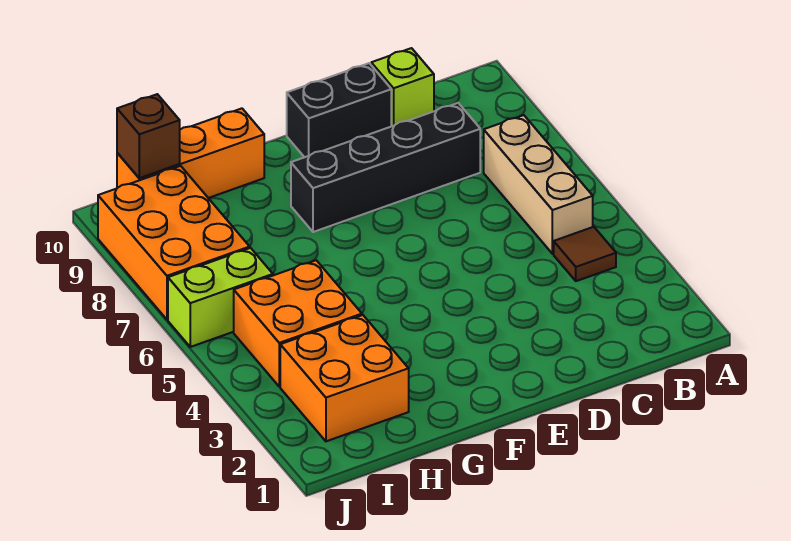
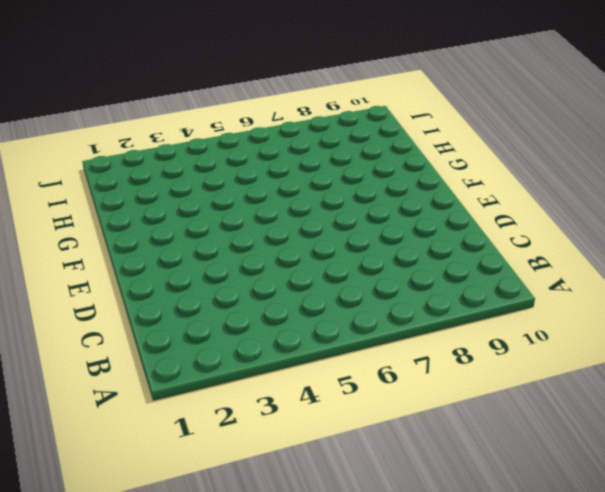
none -> brown 1x1 tile [554,227,616,281]
none -> tan 1x3 brick [484,115,593,254]

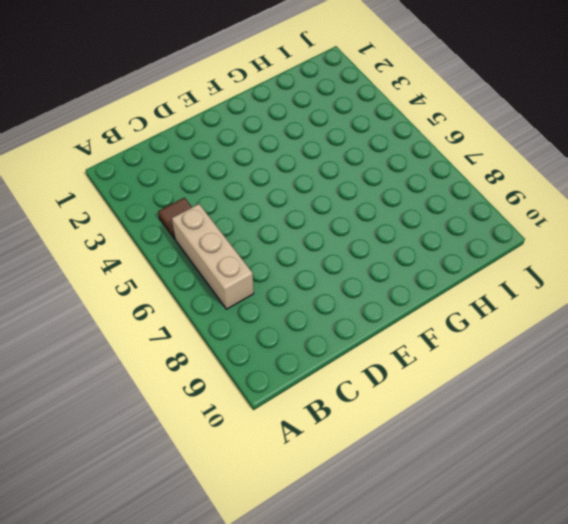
none -> black 1x4 brick [291,103,480,232]
none -> lime 1x1 brick [371,48,434,126]

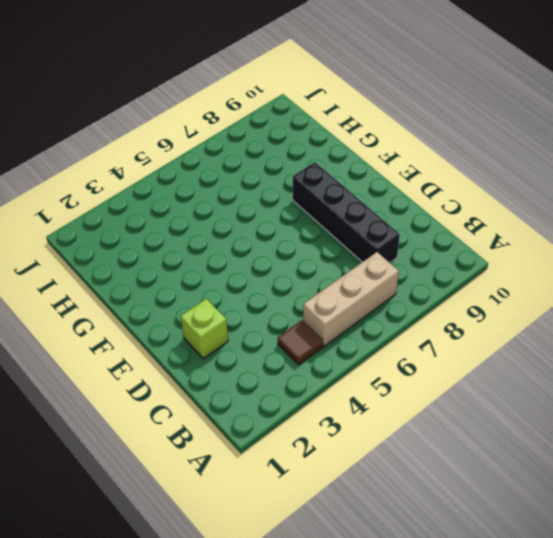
lime 1x1 brick [181,299,228,358] -> lime 1x1 brick moved to [371,48,434,126]
none -> black 1x2 brick [287,63,391,157]
none -> orange 1x3 brick [117,108,264,198]

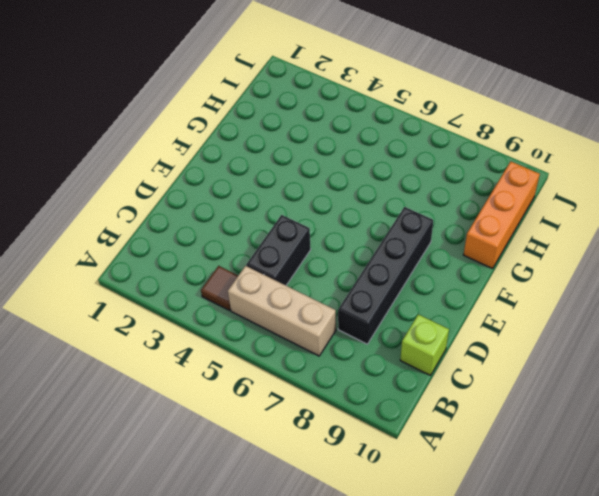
black 1x2 brick [246,215,311,285] -> black 1x2 brick moved to [287,63,391,157]
none -> orange 2x2 brick [280,315,409,441]
none -> orange 2x2 brick [234,260,362,387]

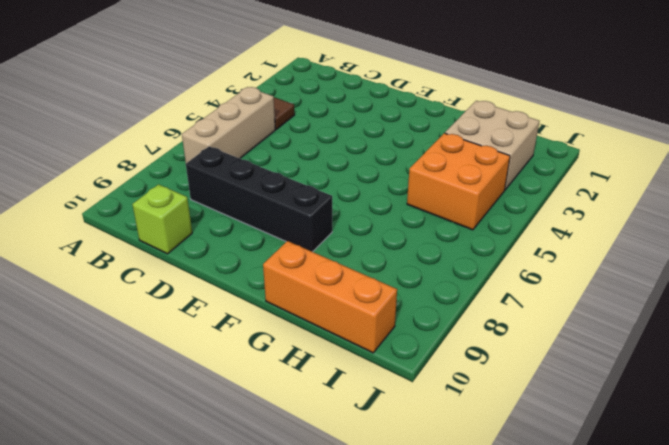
tan 2x2 brick [445,101,539,190] -> orange 2x2 brick [280,315,409,441]
none -> black 1x2 brick [287,63,391,157]
none -> lime 1x2 brick [168,248,273,347]

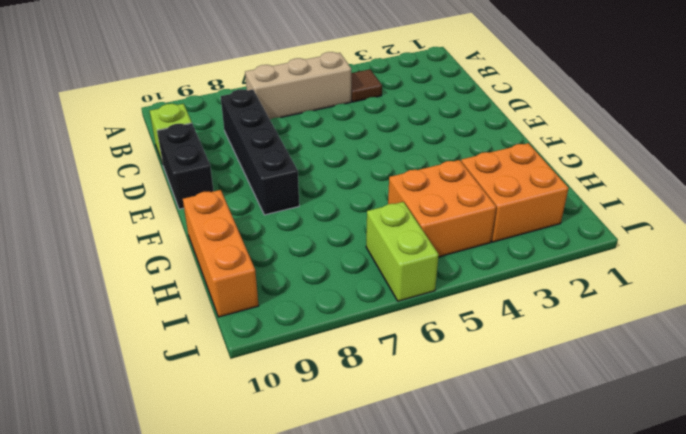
none -> orange 2x3 brick [98,166,250,320]
none -> brown 1x1 brick [117,94,180,178]

